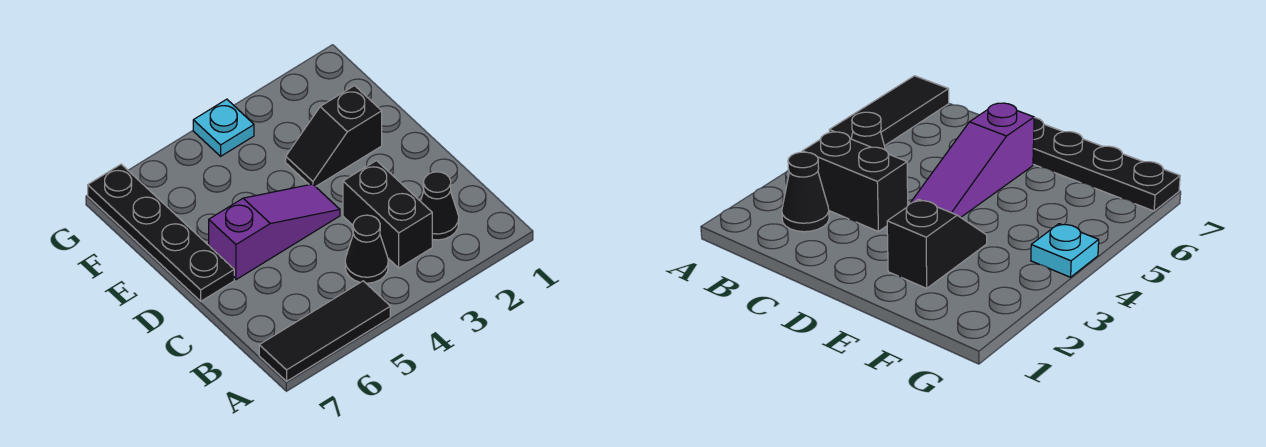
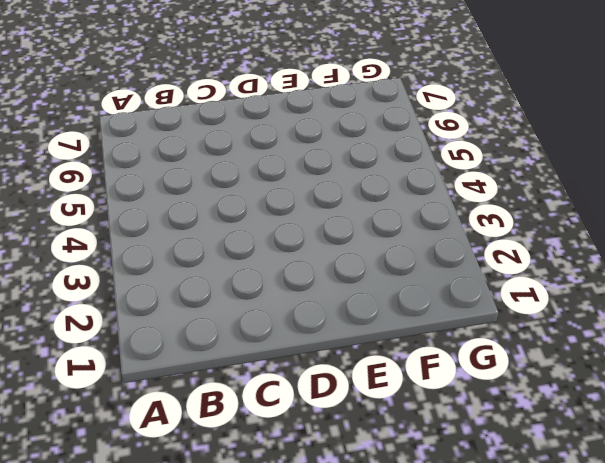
none -> black 1x3 tile [259,281,390,381]
none -> black 1x1 cone [421,172,459,240]

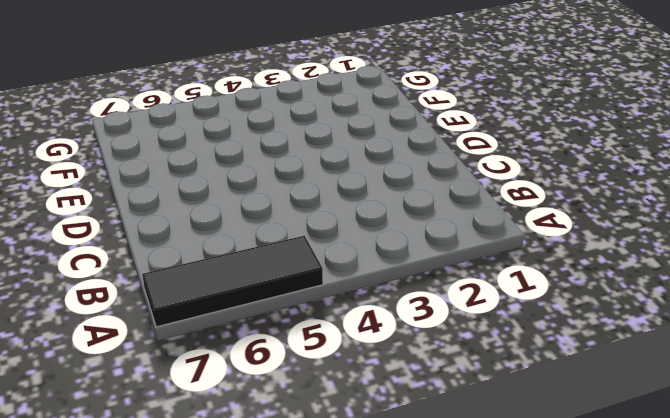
none -> black 1x1 cone [421,172,459,240]
none -> black 1x2 brick [343,161,432,268]

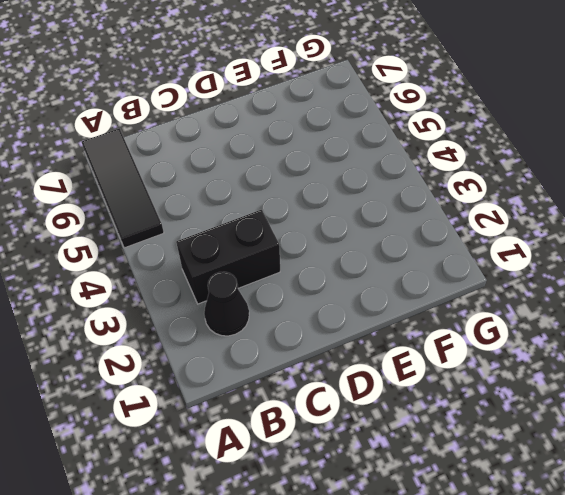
none -> black 1x1 cone [345,215,388,283]
none -> purple 1x3 slope [209,184,340,280]

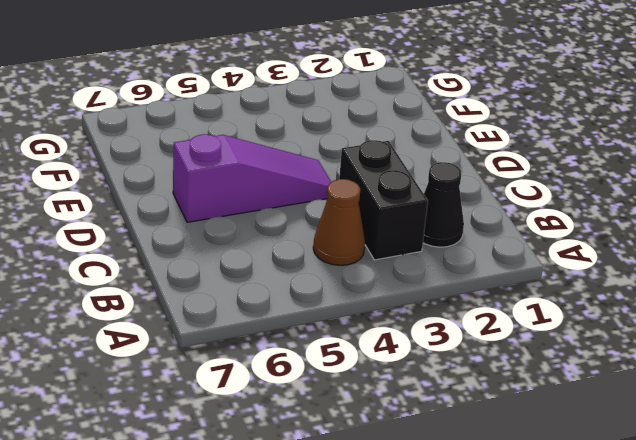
brown 1x1 cone [313,179,365,265] -> black 1x1 cone [345,215,388,283]
none -> black 1x3 tile [259,281,390,381]
none -> black 1x4 plate [88,164,234,301]

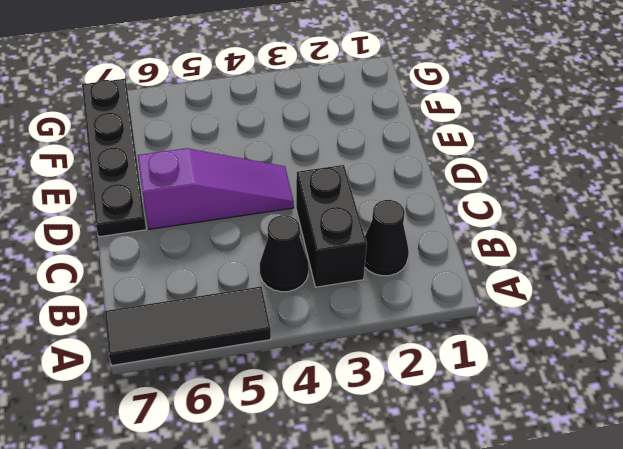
none -> black 1x2 slope [286,86,382,187]
none -> cyan 1x1 plate [193,99,254,156]

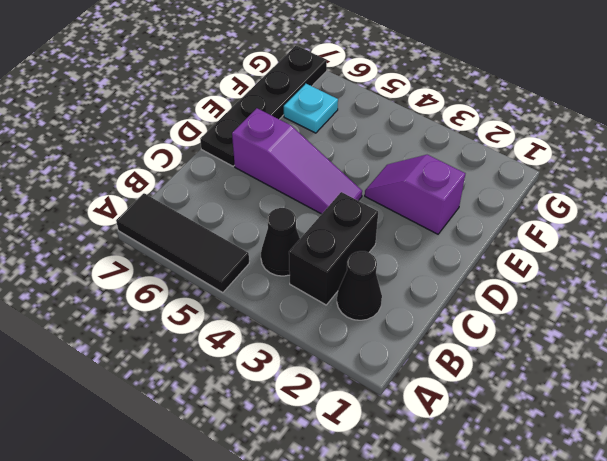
purple 1x2 slope [365,155,466,234] -> black 1x2 slope [286,86,382,187]
cyan 1x1 plate [284,84,338,133] -> cyan 1x1 plate moved to [193,99,254,156]

